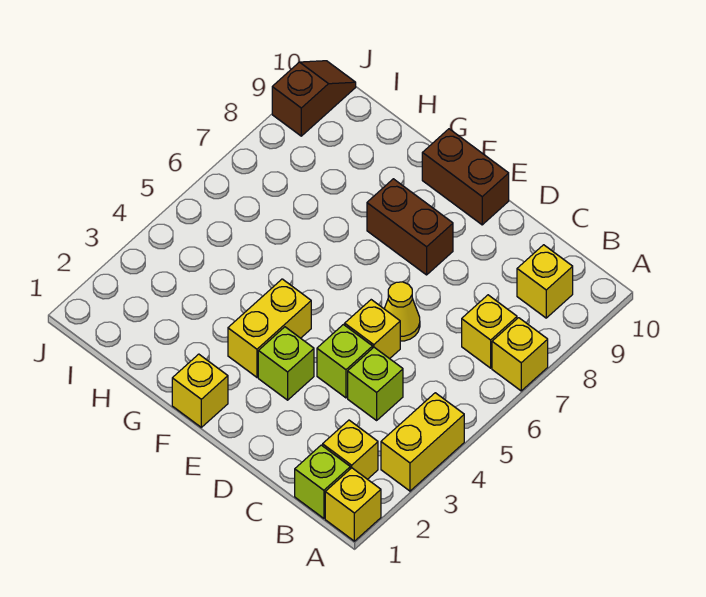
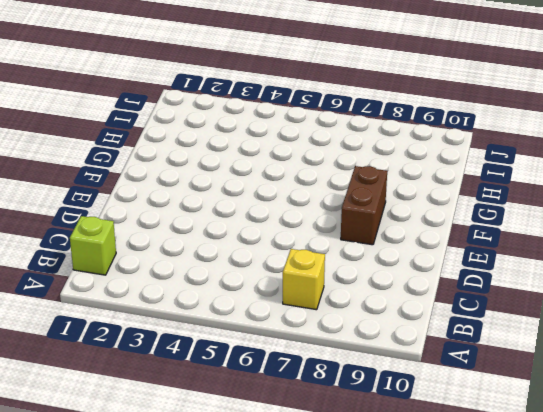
none -> yellow 1x1 brick [325,468,381,541]
none -> yellow 1x2 brick [381,393,464,491]
none -> yellow 1x1 brick [492,318,548,391]

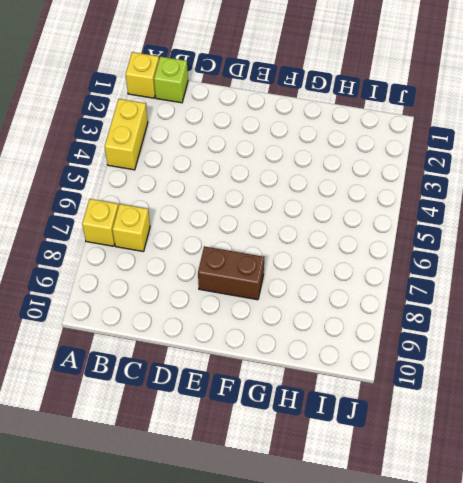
none -> yellow 1x1 brick [323,420,378,479]
none -> yellow 1x1 brick [517,245,573,318]
none -> lime 1x1 brick [348,347,403,420]

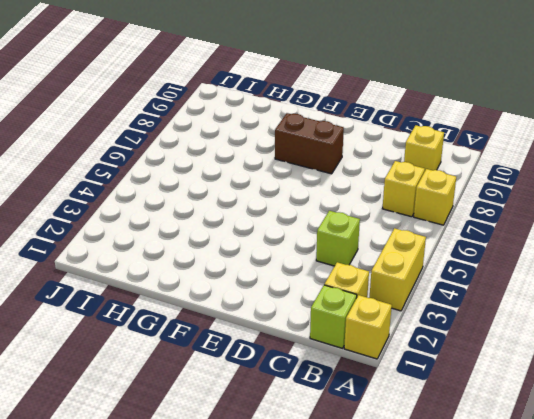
none -> lime 1x1 brick [317,325,373,398]
none -> yellow 1x1 brick [345,300,400,359]
none -> yellow 1x1 cone [384,282,420,341]

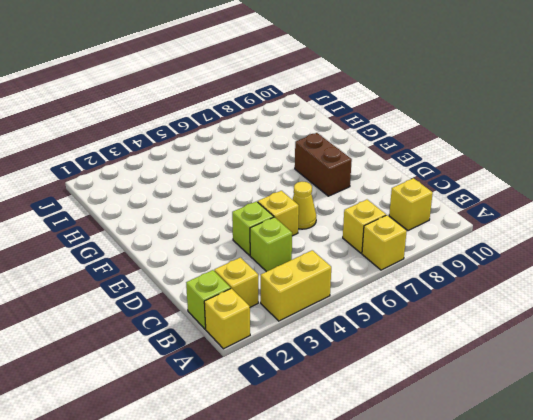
none -> lime 1x1 brick [258,327,314,400]
none -> brown 1x2 brick [422,129,509,225]
none -> yellow 1x1 brick [172,354,228,427]

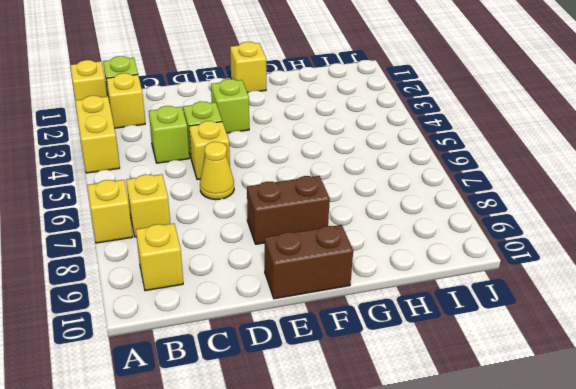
none -> yellow 1x2 brick [228,279,311,377]
none -> brown 1x2 slope [272,61,356,136]

